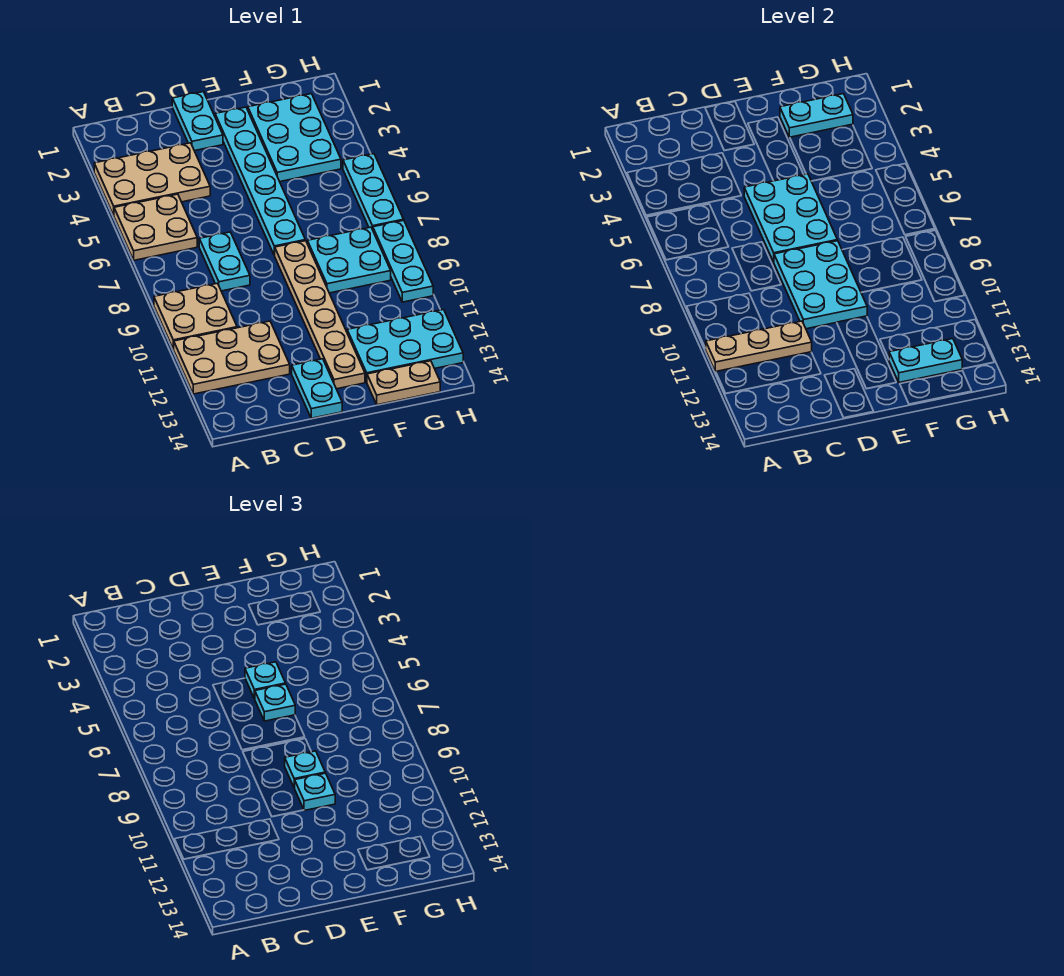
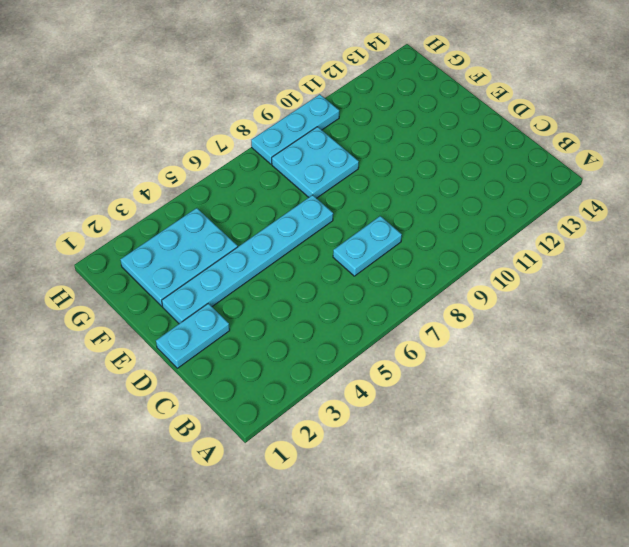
none -> tan 2x3 plate [94,143,210,215]
none -> tan 2x2 plate [114,194,197,260]
none -> tan 2x2 plate [154,283,237,349]

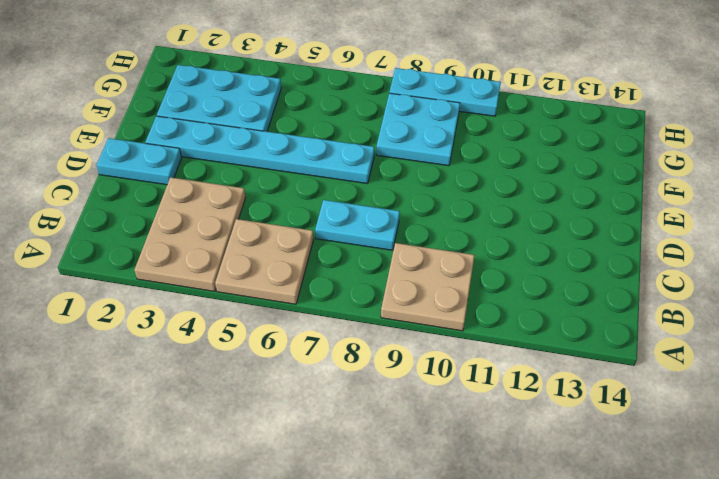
none -> tan 2x3 plate [173,321,290,394]
none -> cyan 1x2 plate [292,359,342,418]
none -> tan 1x6 plate [274,241,365,389]

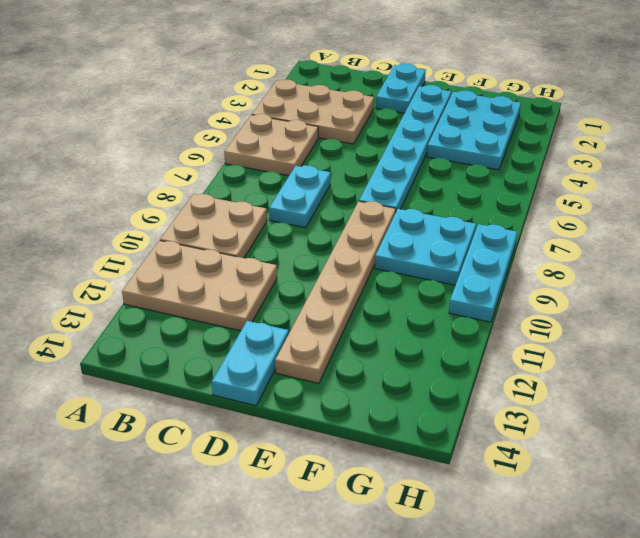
none -> cyan 2x3 plate [347,310,463,382]
none -> tan 1x2 plate [367,361,440,405]
none -> cyan 1x3 plate [343,154,404,230]

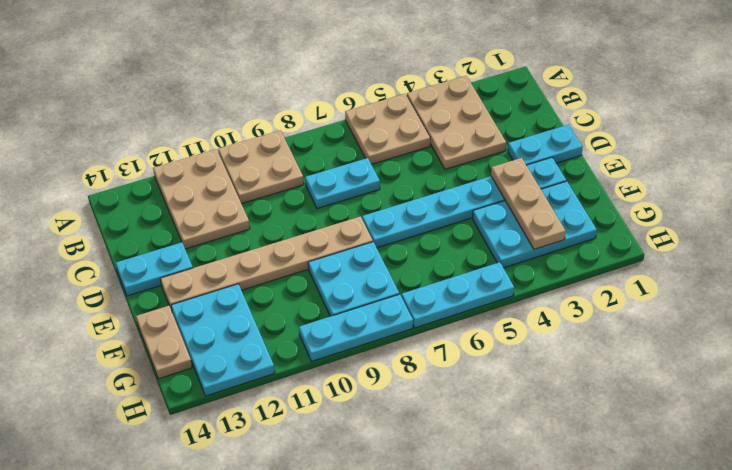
tan 1x3 plate [491,158,566,249] -> tan 1x3 plate moved to [706,321,812,372]
none -> cyan 2x3 plate [744,174,837,262]
none -> cyan 2x3 plate [774,241,867,329]
none -> cyan 1x2 plate [780,94,853,137]

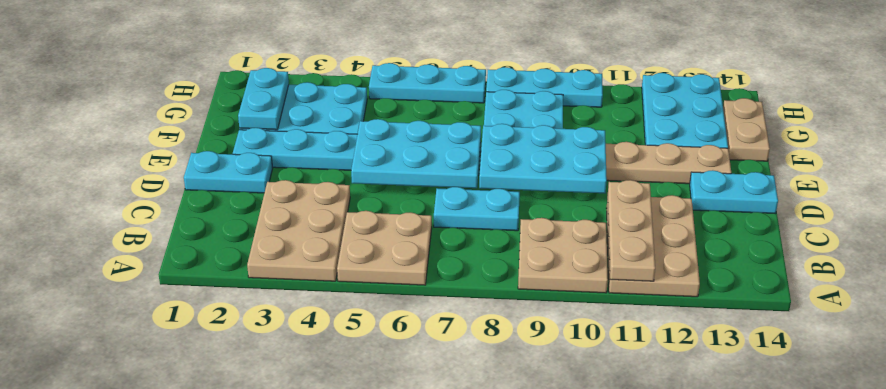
none -> cyan 1x2 plate [889,339,962,382]
none -> cyan 1x1 plate [245,662,286,699]
none -> cyan 1x1 plate [255,684,295,721]

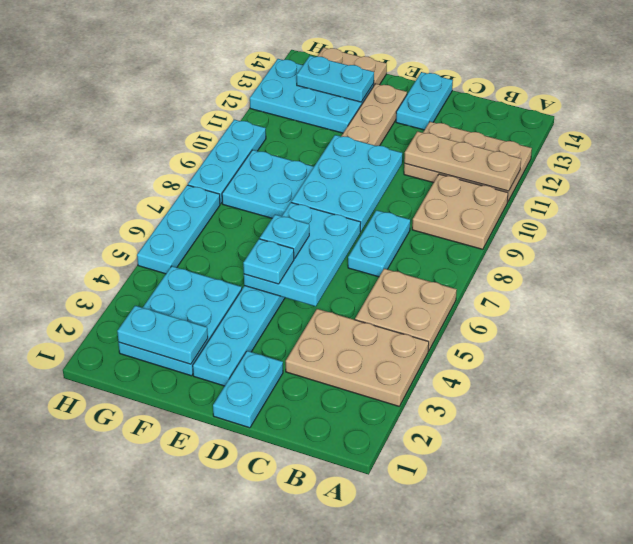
none -> cyan 1x1 plate [285,751,325,788]
none -> cyan 1x1 plate [295,773,335,811]

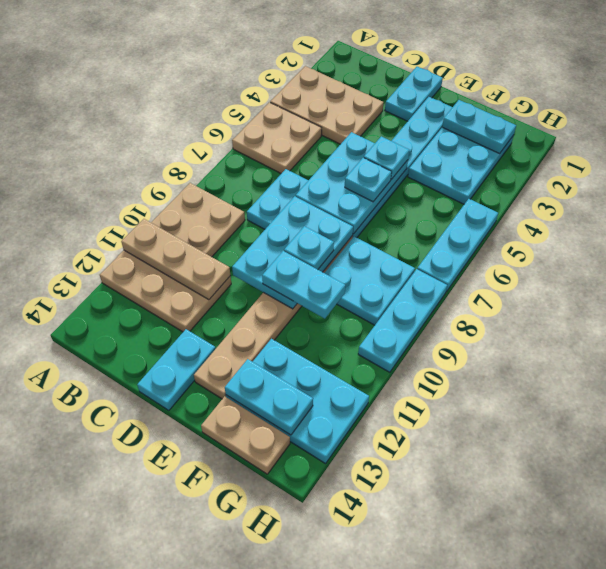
cyan 1x2 plate [262,251,345,319] -> cyan 1x1 plate [295,773,335,811]

